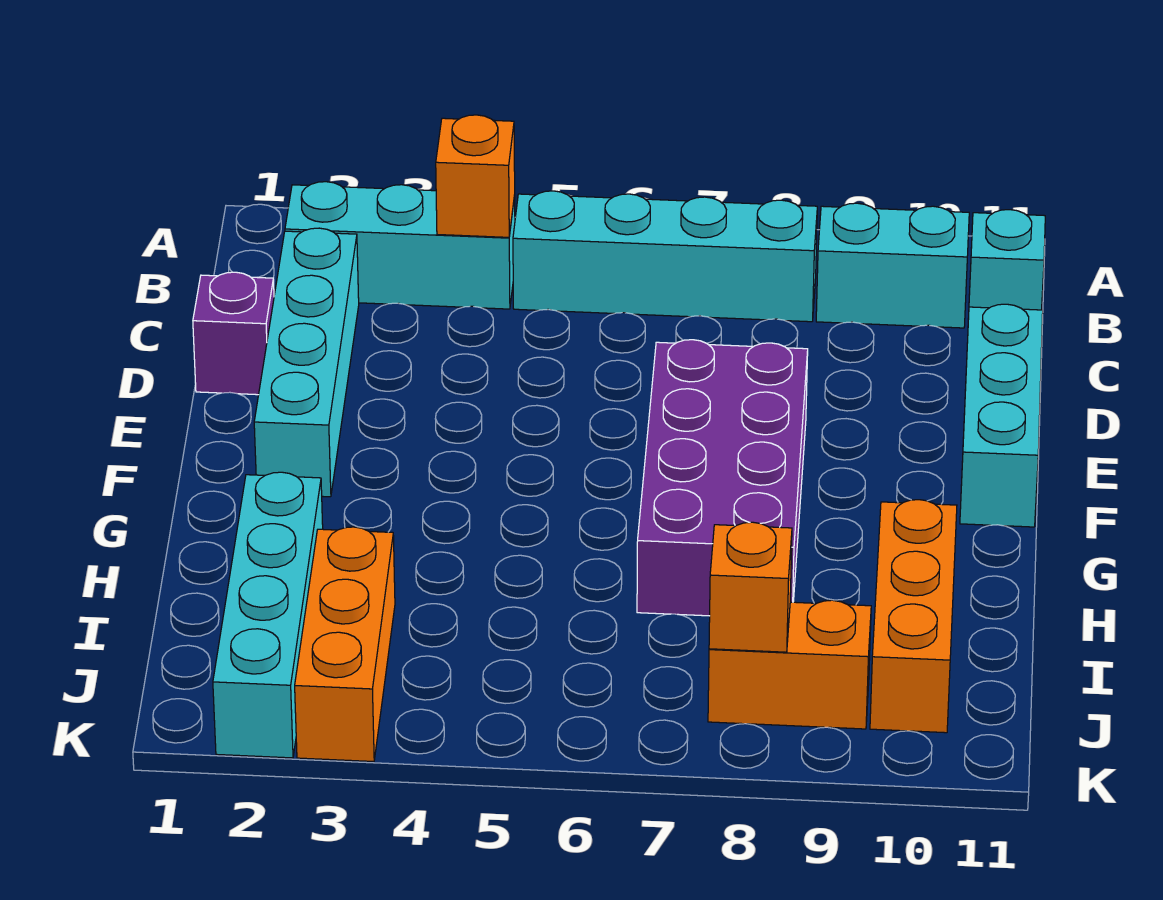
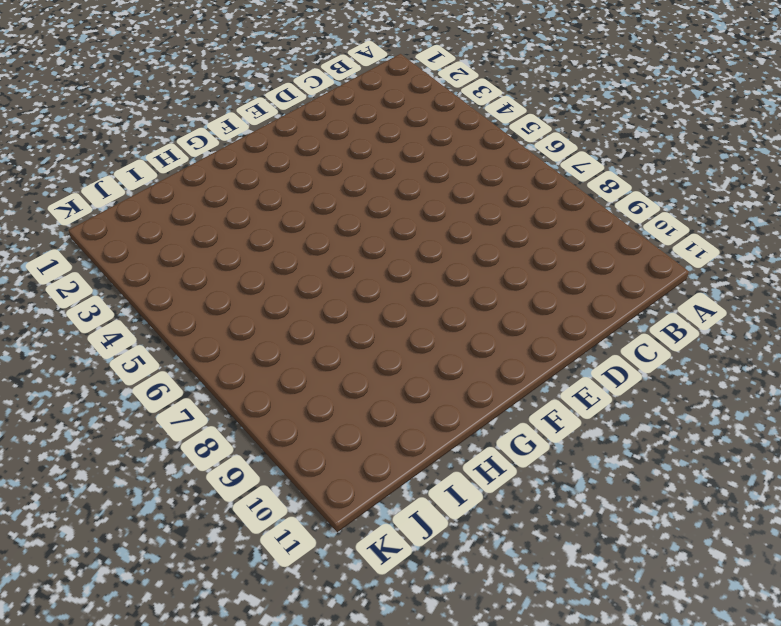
none -> cyan 1x3 brick [285,182,515,309]
none -> cyan 1x4 brick [513,191,817,322]
none -> cyan 1x2 brick [816,203,969,328]

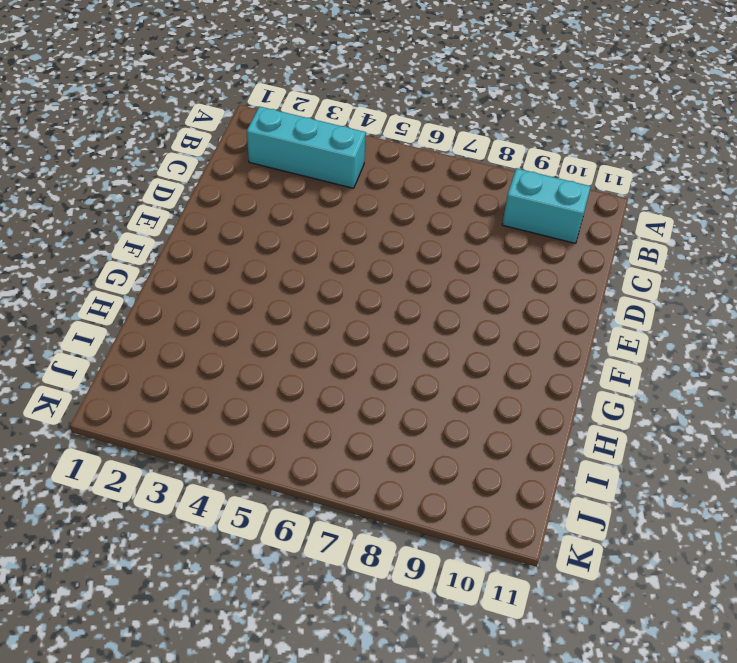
none -> cyan 1x4 brick [513,191,817,322]
none -> cyan 1x1 brick [969,210,1045,310]
none -> cyan 1x4 brick [254,228,359,497]

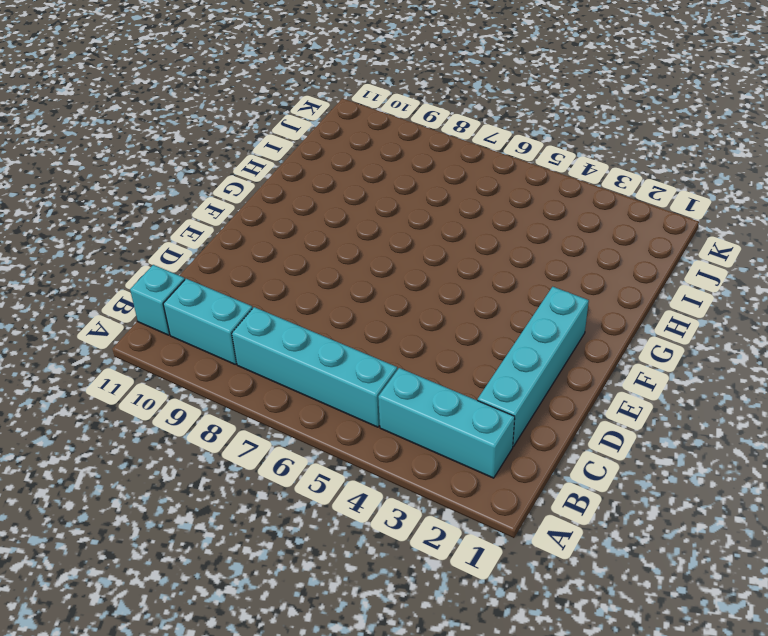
none -> purple 1x1 brick [193,272,274,395]
none -> cyan 1x3 brick [960,304,1043,527]
none -> purple 2x4 brick [637,340,808,616]

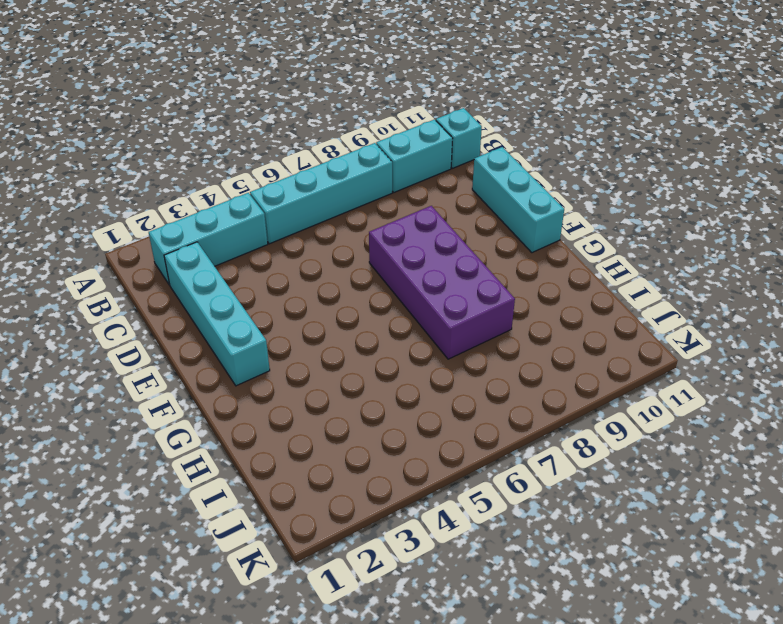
none -> purple 1x1 brick [193,272,274,395]
none -> cyan 1x4 brick [213,472,323,758]
none -> orange 1x3 brick [870,500,957,733]

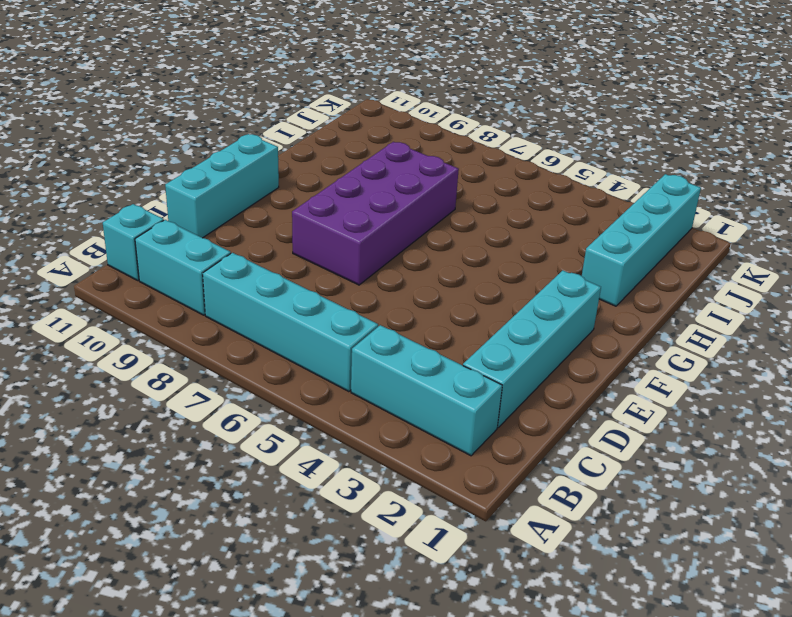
none -> purple 1x1 brick [193,272,274,395]
none -> orange 1x3 brick [870,500,957,733]
none -> orange 1x3 brick [295,527,395,762]

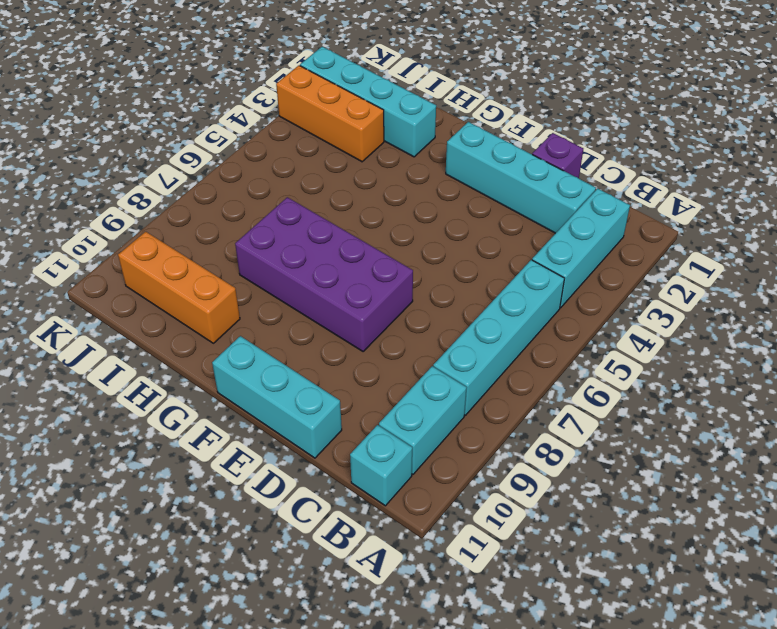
none -> orange 1x2 brick [708,600,871,729]
none -> orange 1x1 brick [436,115,515,237]
none -> orange 1x1 brick [709,522,792,652]

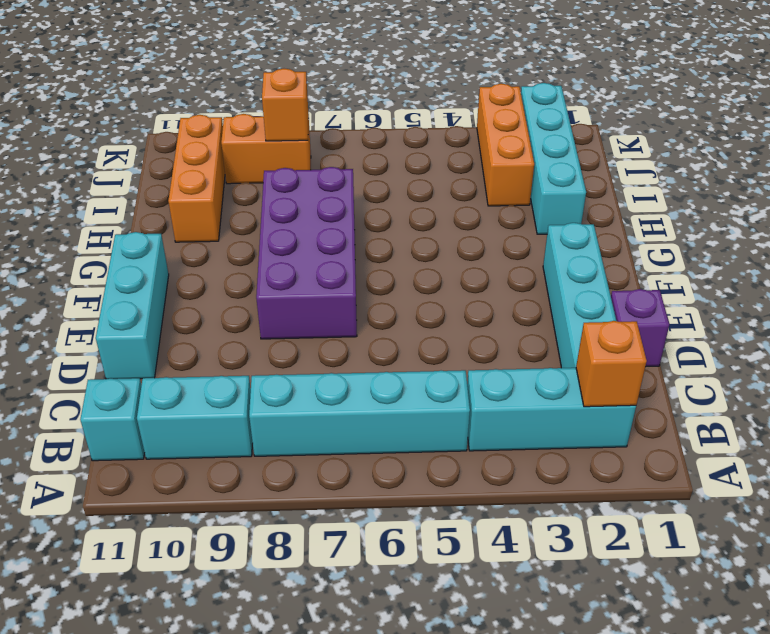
orange 1x1 brick [576,321,647,407] -> orange 1x1 brick moved to [436,115,515,237]

